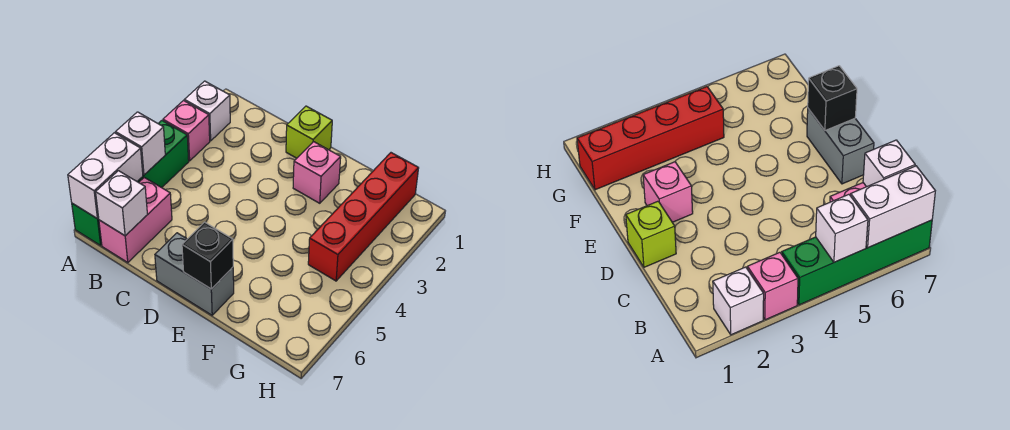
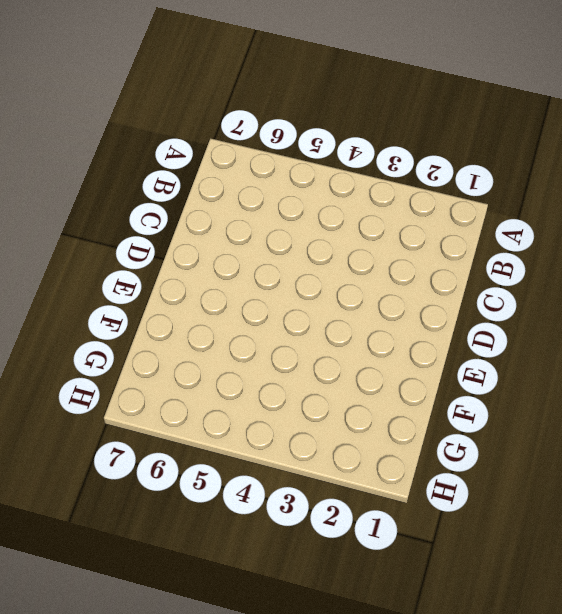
none -> white 1x1 brick [185,81,230,141]
none -> pink 1x1 brick [163,101,210,161]
none -> green 1x4 brick [72,121,189,245]

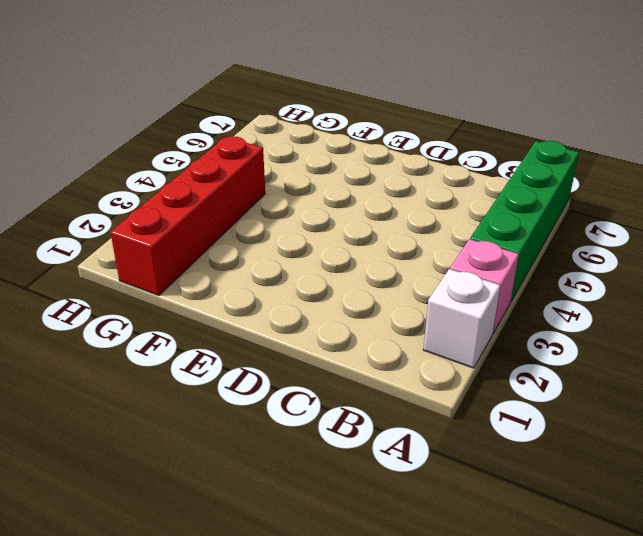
none -> pink 1x2 brick [99,177,172,263]
none -> lime 1x1 brick [286,106,332,158]
none -> grey 1x2 brick [155,233,234,315]

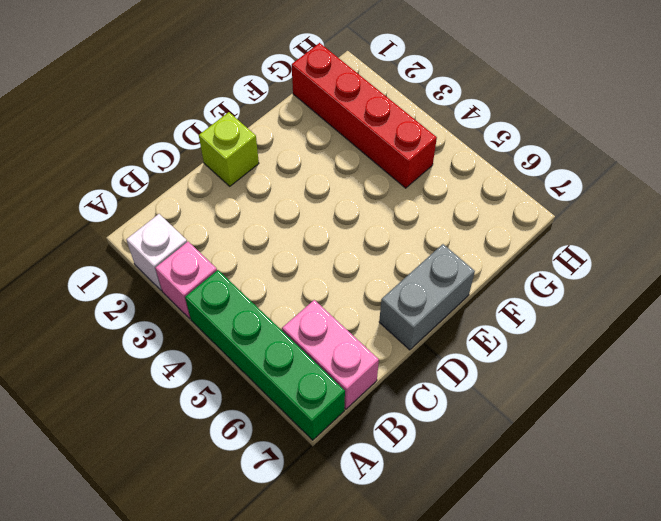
none -> pink 1x1 brick [293,142,341,203]
none -> white 1x1 brick [116,112,165,175]
none -> white 1x2 brick [68,133,143,219]

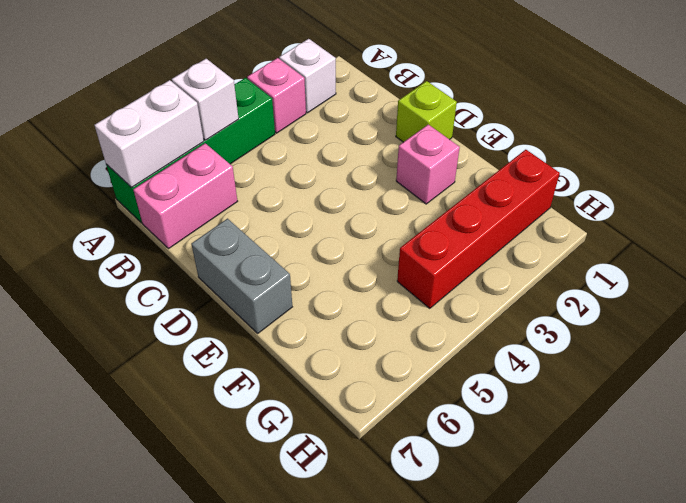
none -> white 1x1 brick [96,171,147,236]
none -> black 1x1 brick [182,222,233,289]

